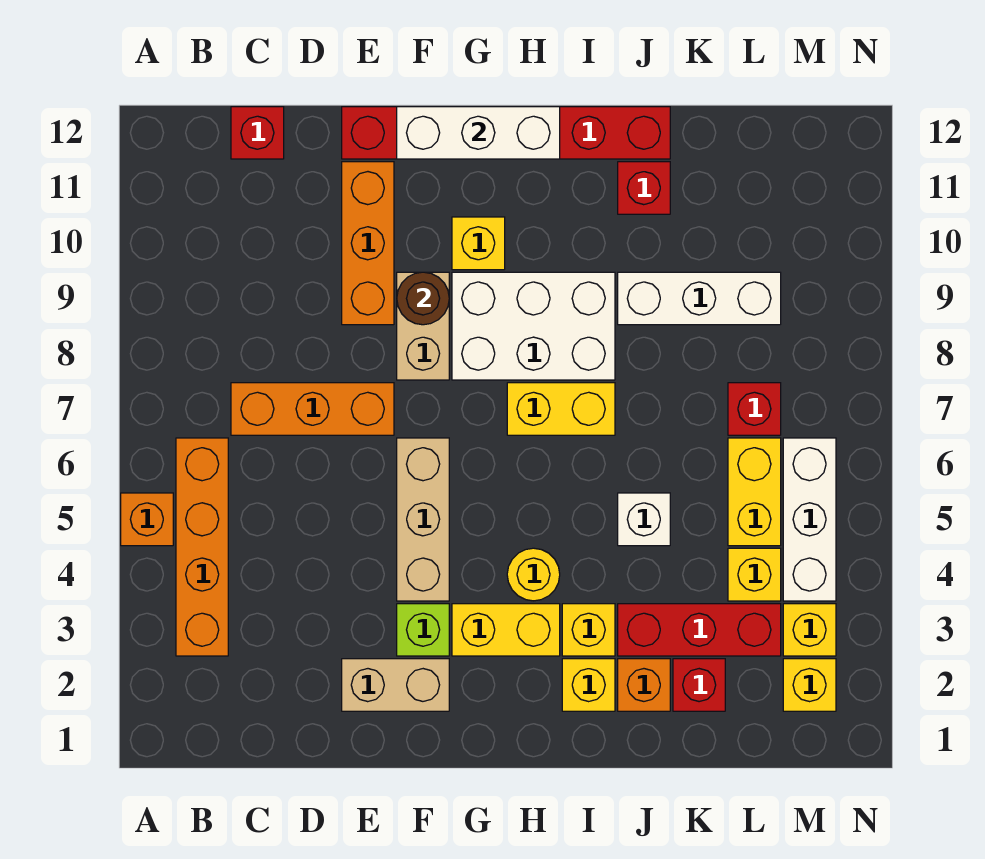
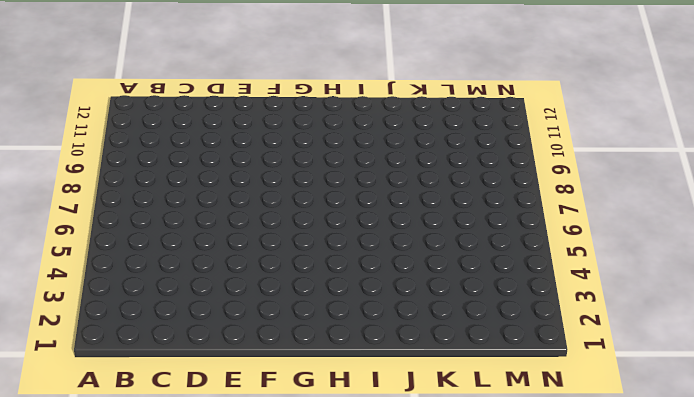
none -> orange 1x1 brick [121,493,173,546]
none -> orange 1x4 brick [176,438,228,656]
none -> orange 1x3 brick [231,383,394,435]
none -> red 1x1 brick [231,107,284,159]

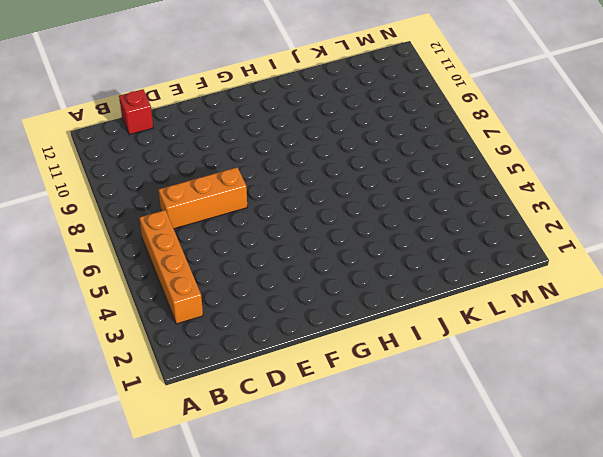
none -> orange 1x1 brick [121,493,173,546]
none -> tan 1x2 brick [342,659,449,711]
none -> orange 1x3 brick [342,162,394,325]
none -> red 1x6 brick [342,107,670,159]

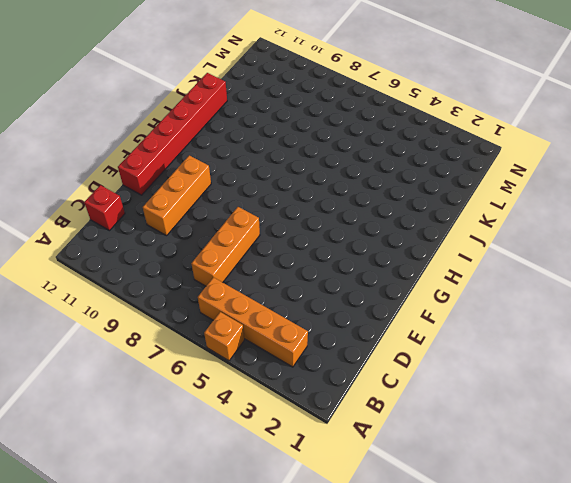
orange 1x3 brick [143,155,211,236] -> orange 1x3 brick turned to [342,162,394,325]
none -> tan 1x2 brick [342,659,449,711]
none -> lime 1x1 brick [397,604,449,656]
none -> tan 1x3 brick [397,438,449,601]
none -> tan 1x2 brick [397,272,449,380]

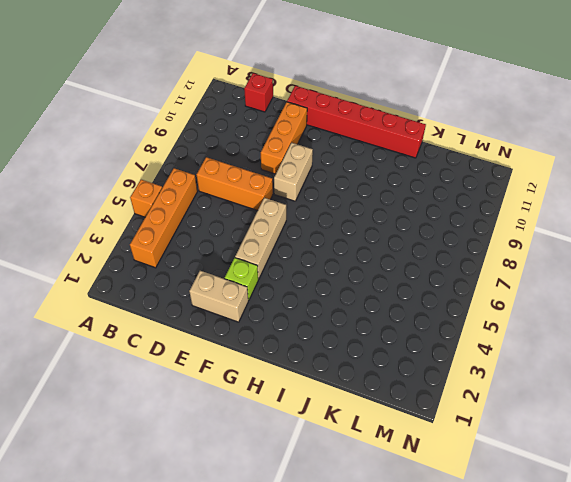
none -> yellow 1x2 brick [452,604,560,656]
none -> white 2x3 brick [452,272,615,380]
none -> yellow 1x1 brick [452,217,505,270]
none -> yellow 1x1 round brick [507,548,560,601]

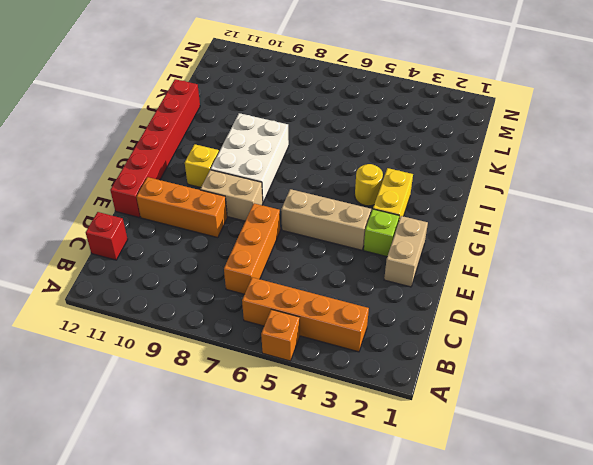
none -> yellow 1x2 brick [507,383,615,435]
none -> yellow 1x1 brick [562,659,615,711]
none -> yellow 1x1 brick [562,604,615,656]
none -> orange 1x1 brick [618,659,670,711]

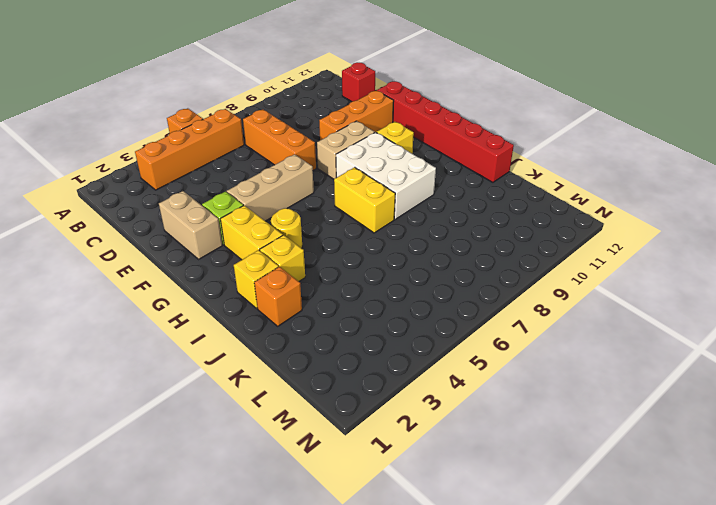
none -> red 1x3 brick [618,604,781,656]
none -> white 1x1 brick [618,493,670,546]
none -> white 1x3 brick [618,272,781,325]
none -> red 1x1 brick [618,162,670,214]

